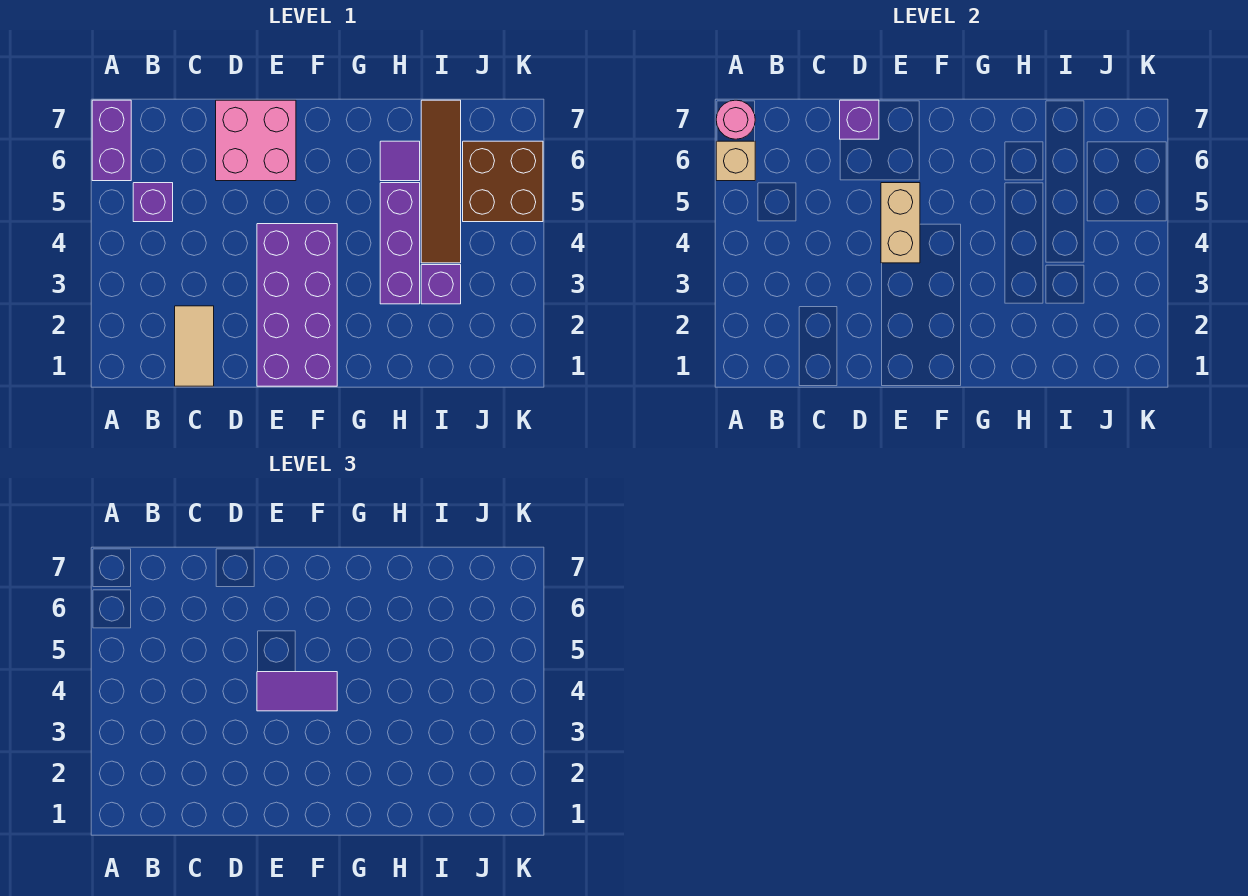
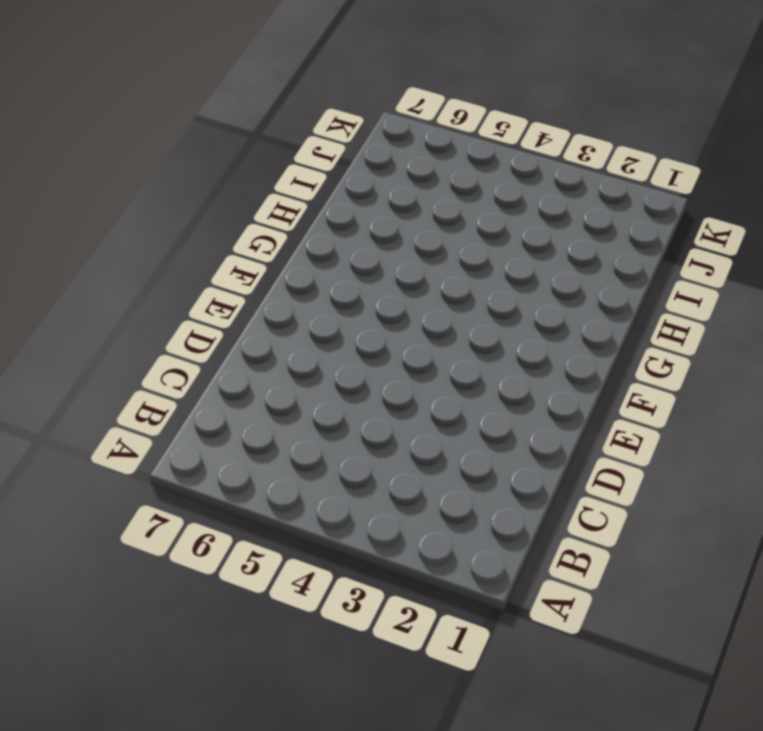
none -> purple 1x2 brick [92,100,131,181]
none -> purple 1x1 brick [133,183,173,222]
none -> tan 1x2 tile [175,306,214,386]

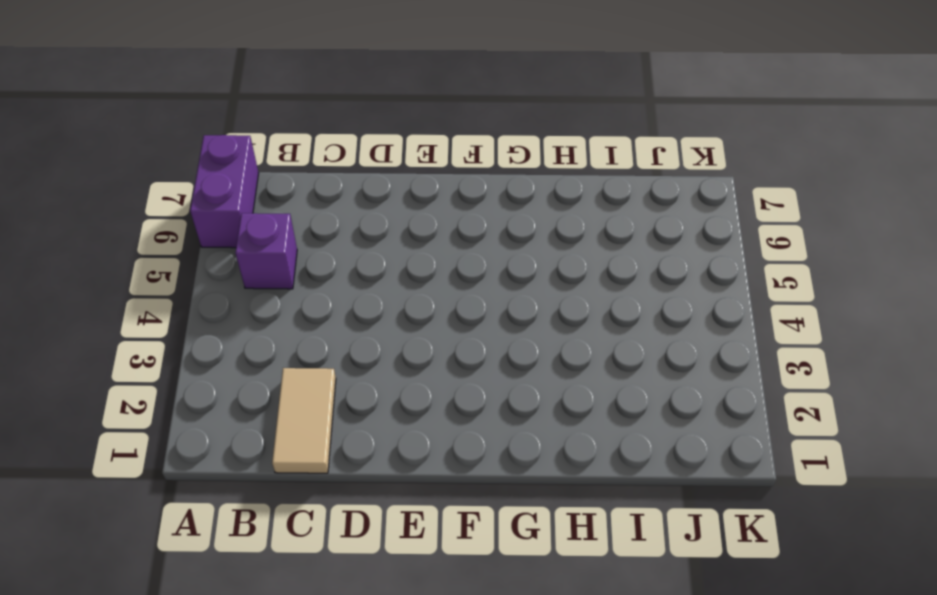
none -> pink 2x2 brick [216,100,296,181]
none -> purple 2x4 brick [257,224,337,386]
none -> purple 1x3 brick [380,183,420,304]

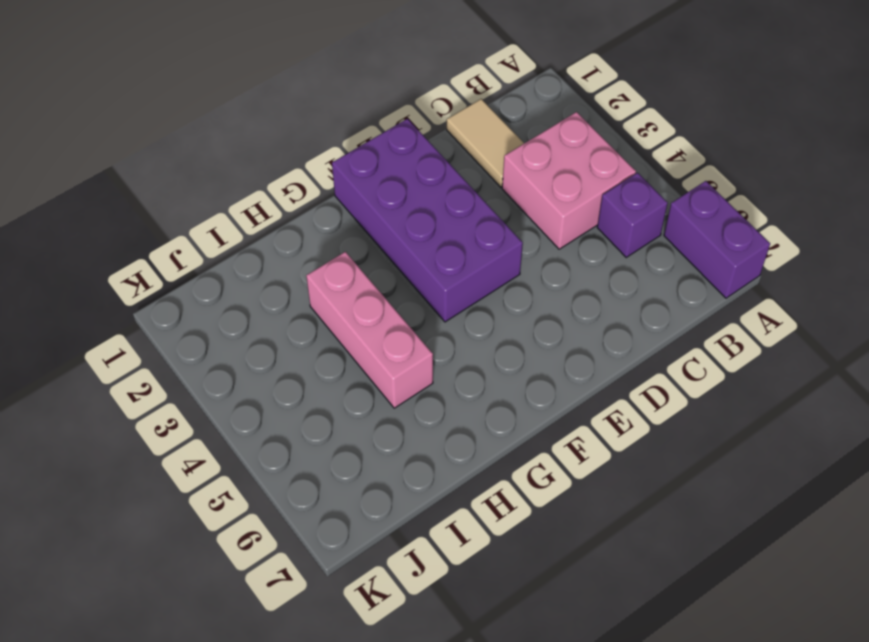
pink 2x2 brick [502,112,636,249] -> pink 2x2 brick moved to [216,100,296,181]
pink 1x3 brick [306,252,433,408] -> purple 1x3 brick [380,183,420,304]
none -> purple 1x1 tile [380,141,420,181]
none -> purple 1x1 brick [421,265,461,304]
none -> brown 1x4 tile [421,100,461,263]

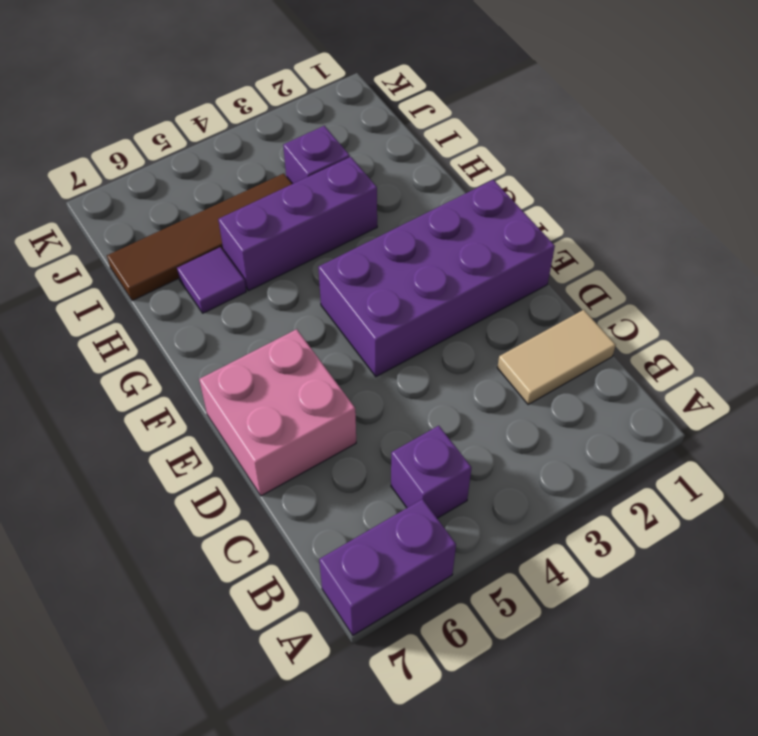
none -> brown 2x2 brick [463,141,543,222]
none -> tan 1x1 brick [716,141,755,181]
none -> pink 1x1 round brick [716,100,755,139]

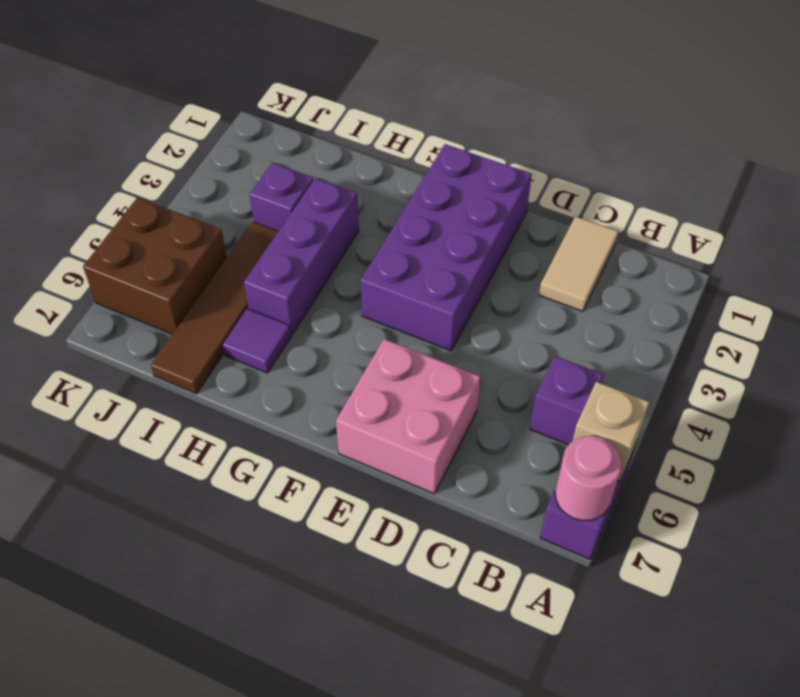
none -> purple 1x1 brick [840,100,879,139]
none -> tan 1x2 brick [881,183,920,263]
none -> purple 1x2 tile [257,672,337,711]

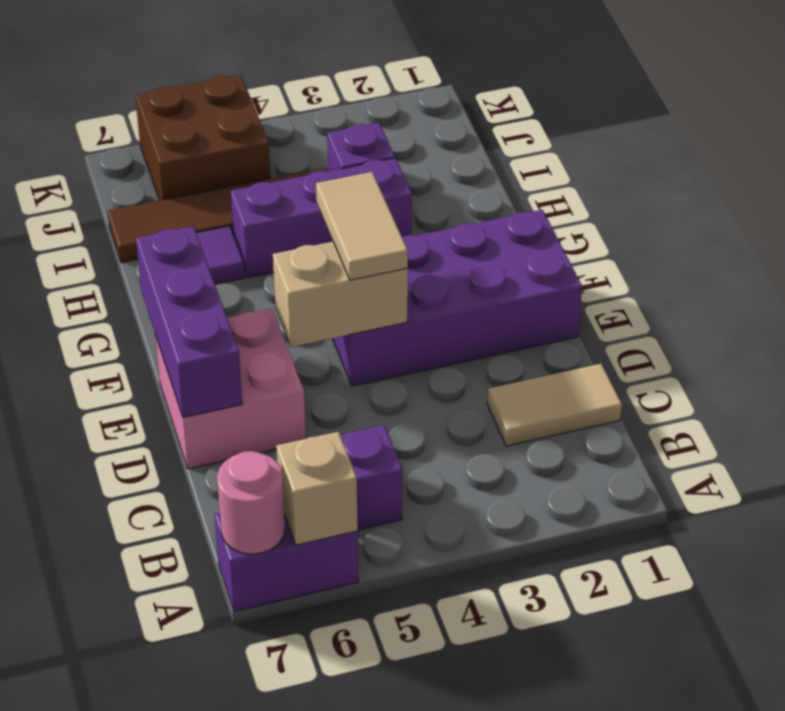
purple 1x3 brick [136,226,242,417] -> purple 1x1 brick [840,100,879,139]
tan 1x2 tile [316,172,408,280] -> purple 1x2 tile [257,672,337,711]

